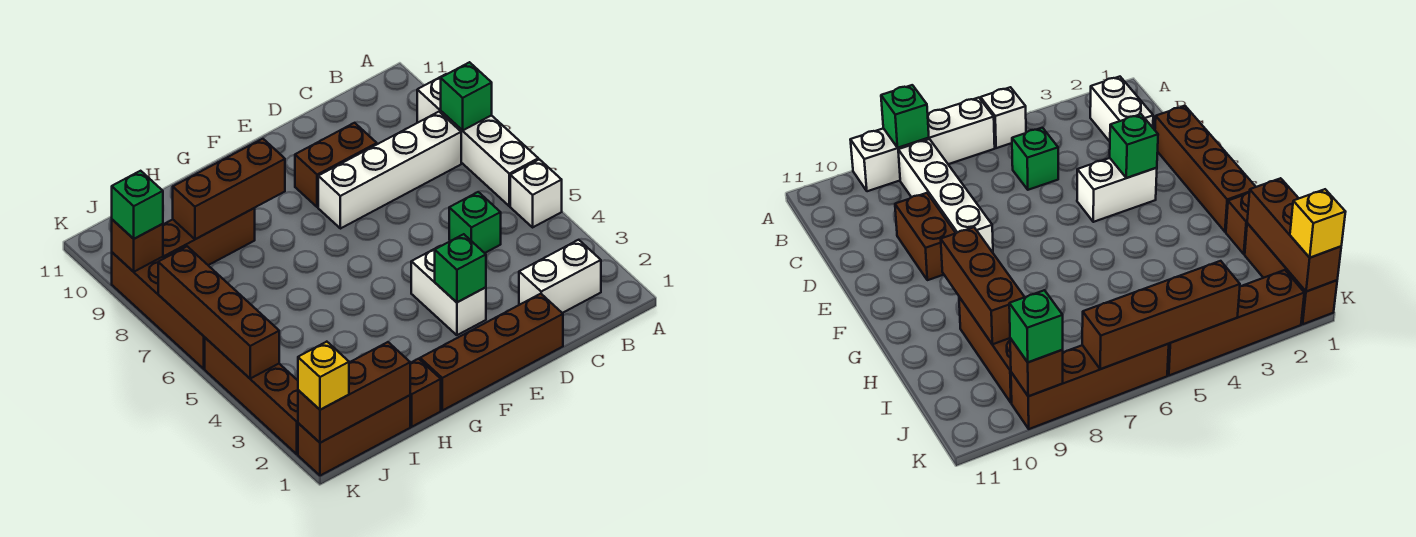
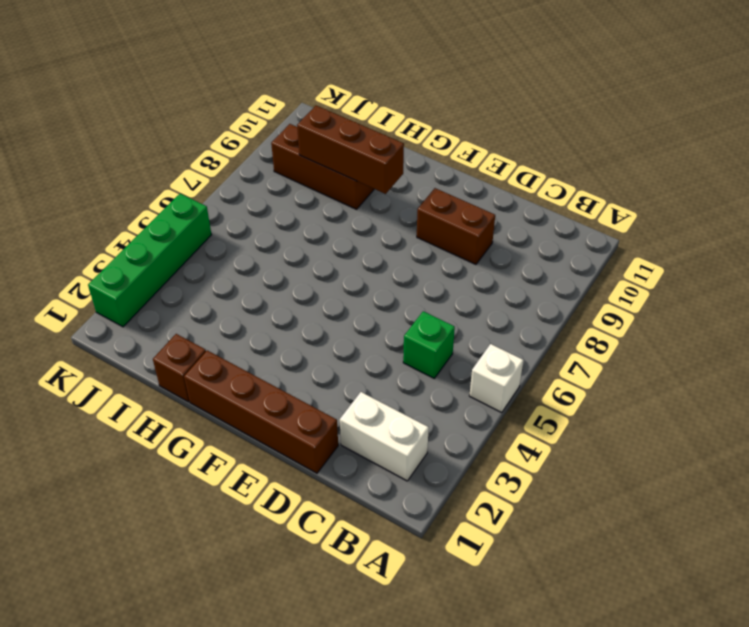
green 1x4 brick [88,194,212,327] -> brown 1x4 brick [205,338,298,454]
none -> white 1x4 brick [417,74,538,206]
none -> white 1x4 brick [318,112,461,229]
none -> white 1x2 brick [411,246,486,335]

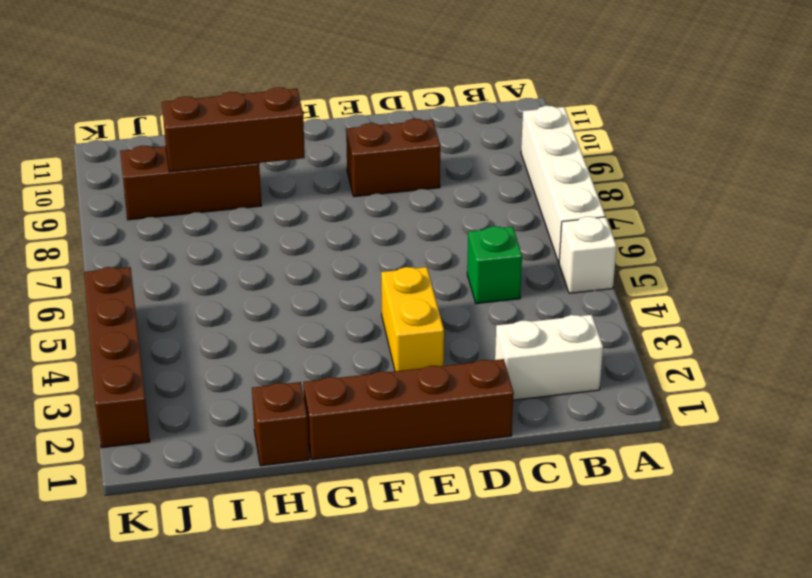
yellow 1x2 brick [381,267,444,371] -> white 1x2 brick [411,246,486,335]
none -> white 1x4 brick [318,112,461,229]
none -> brown 1x3 brick [298,395,410,476]
none -> brown 1x4 brick [112,253,205,369]

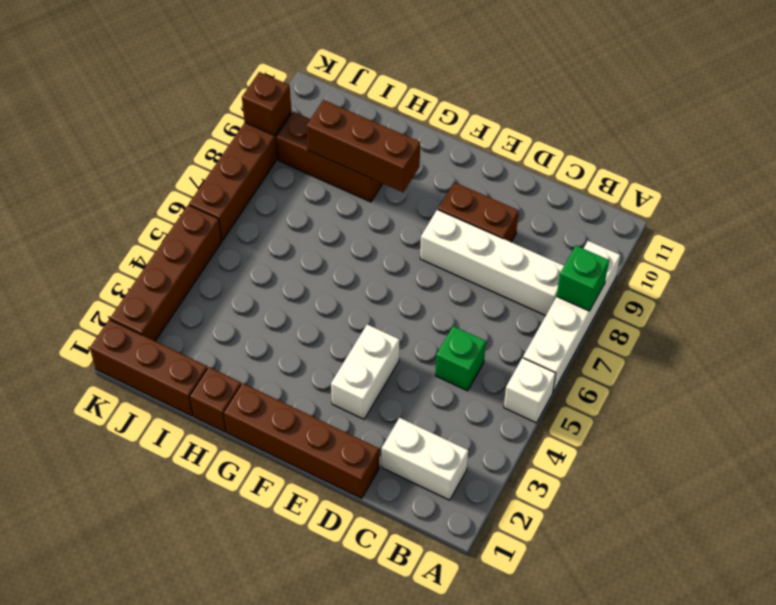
none -> green 1x1 brick [435,234,486,302]
none -> brown 1x3 brick [298,342,410,443]
none -> brown 1x4 brick [158,246,279,378]

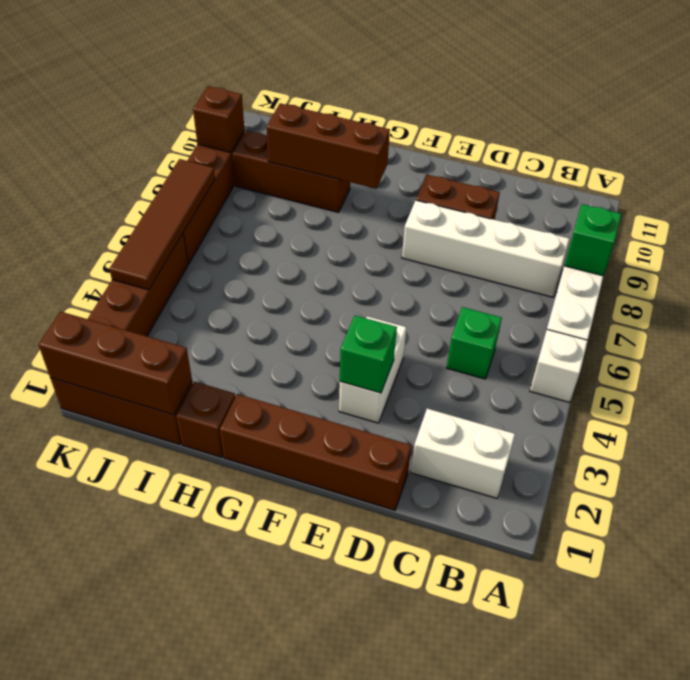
brown 1x4 tile [109,159,215,290] -> brown 1x4 brick [158,246,279,378]
none -> yellow 1x1 brick [298,342,349,410]
none -> green 1x1 brick [112,171,163,239]

